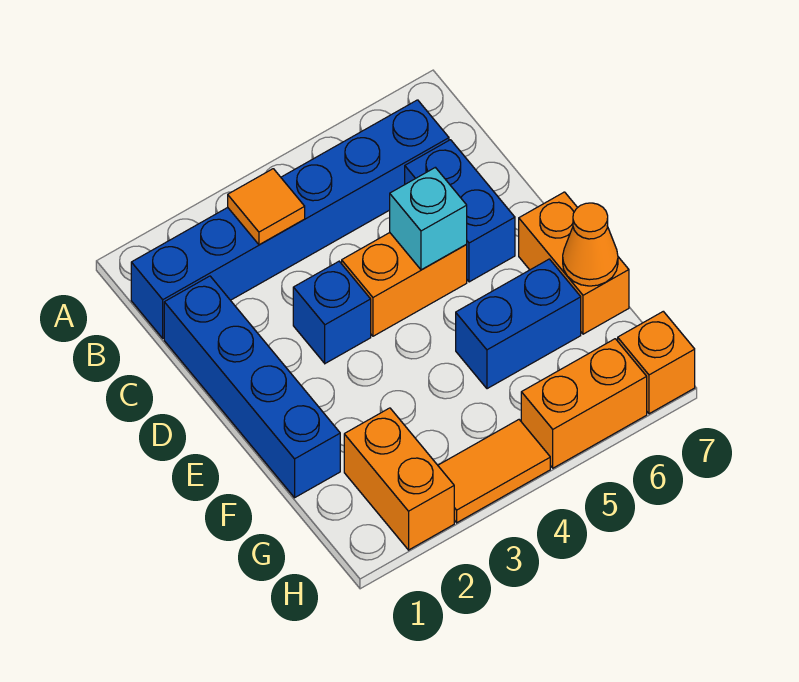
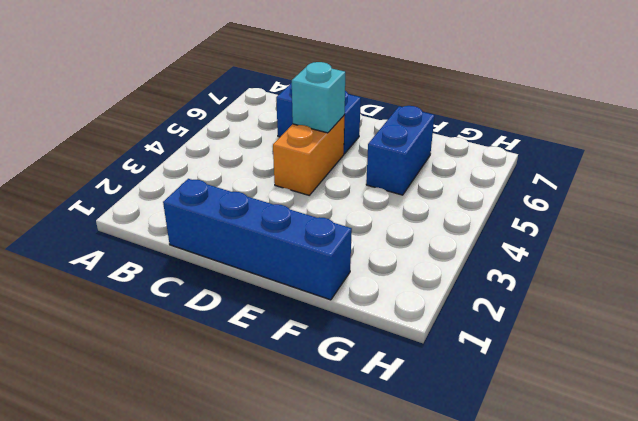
none -> blue 1x6 brick [131,100,449,338]
none -> blue 1x1 brick [293,261,371,363]
none -> orange 1x2 brick [519,192,629,334]

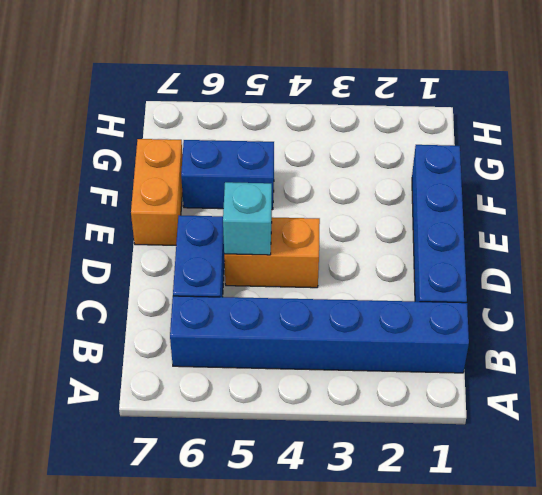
none -> blue 1x1 brick [293,261,371,363]
none -> orange 1x2 brick [344,408,454,550]
none -> orange 1x2 tile [438,420,550,523]

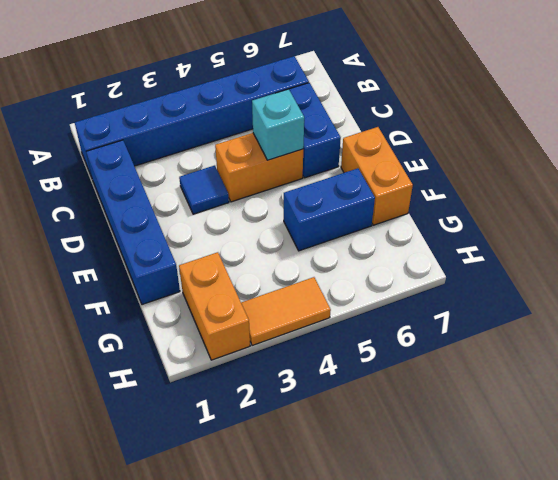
blue 1x1 tile [179,165,229,214] -> blue 1x1 brick [293,261,371,363]
none -> orange 1x2 brick [521,339,647,468]
none -> orange 1x1 brick [618,311,695,414]
none -> orange 1x1 tile [228,169,305,245]

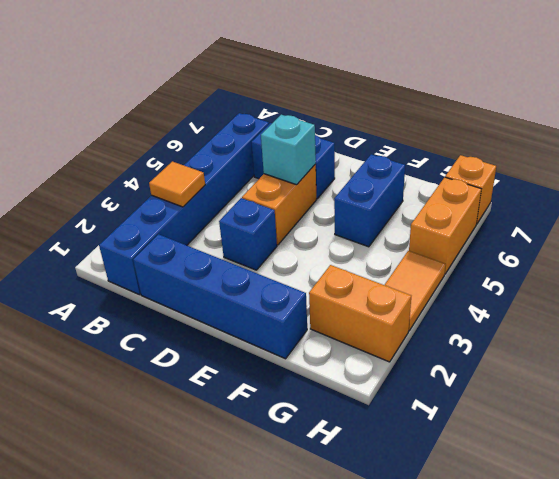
none -> orange 1x2 brick [519,192,629,334]
none -> orange 1x1 cone [563,203,618,286]

